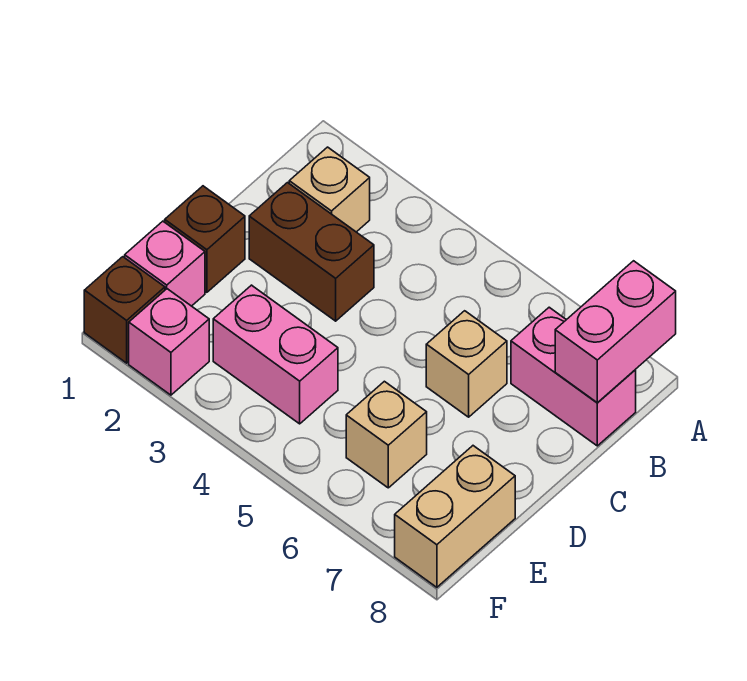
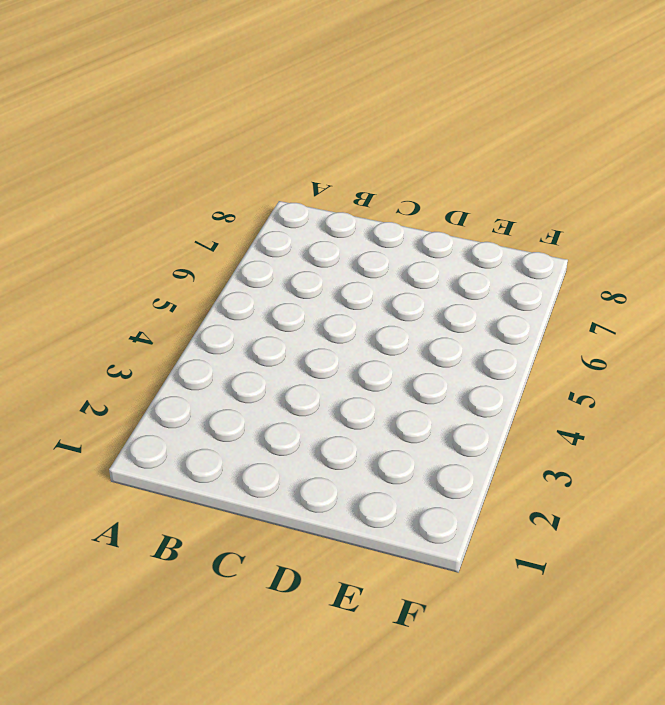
none -> tan 1x1 brick [289,147,370,232]
none -> pink 1x2 brick [511,307,636,446]
none -> brown 1x2 brick [249,183,374,321]

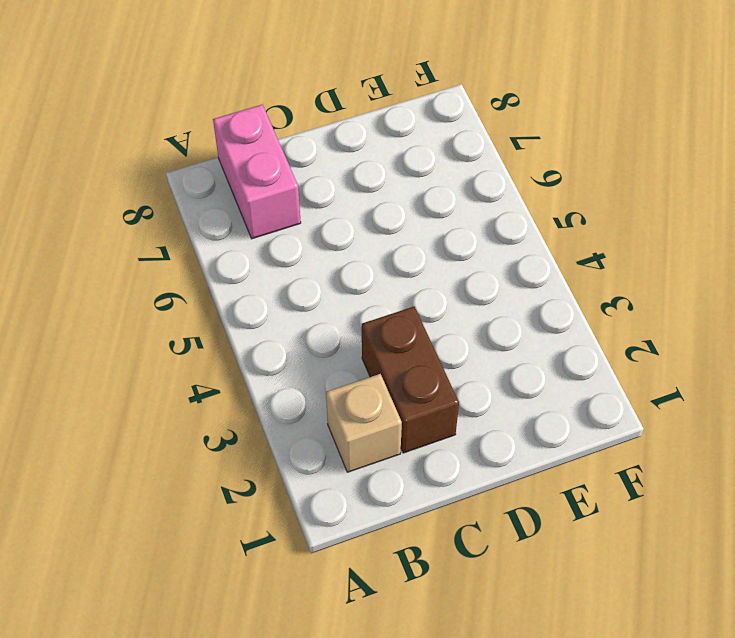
none -> tan 1x1 brick [426,311,507,417]
none -> brown 1x1 brick [165,186,245,292]
none -> pink 1x1 brick [125,221,205,306]

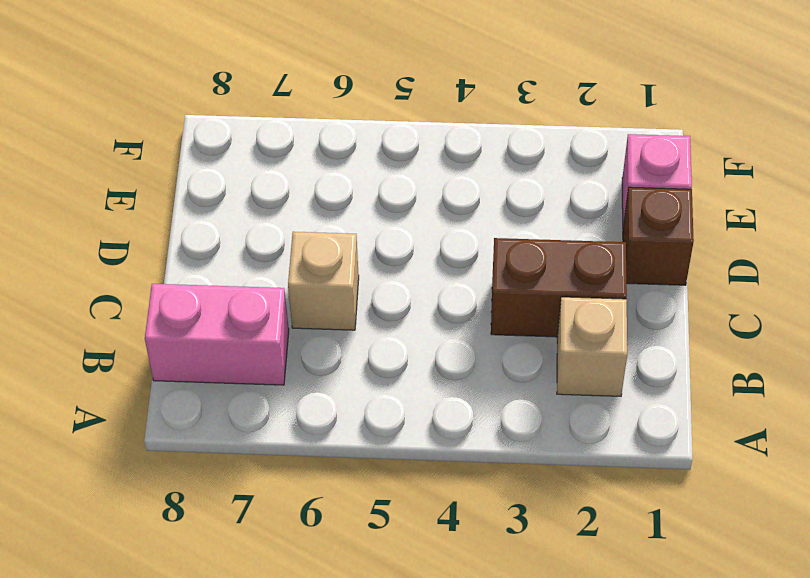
none -> pink 1x2 brick [213,285,338,424]
none -> tan 1x1 brick [346,381,427,488]
none -> tan 1x2 brick [395,446,515,587]

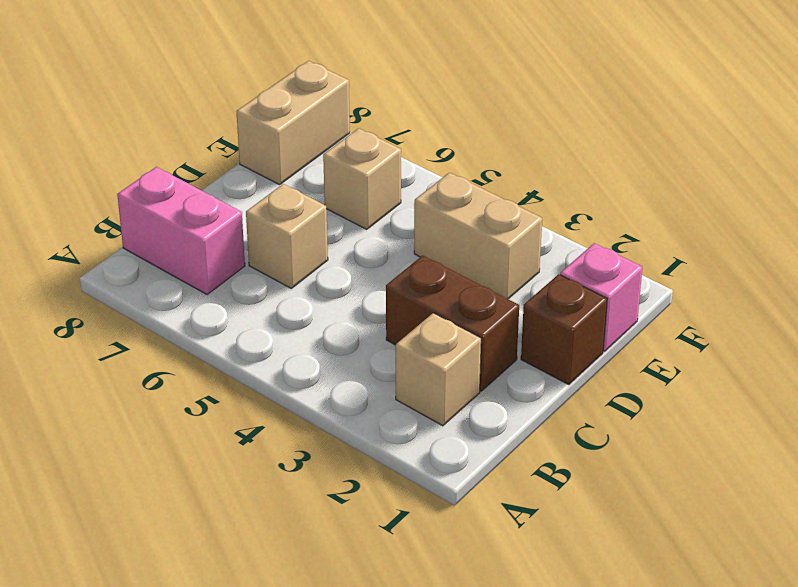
tan 1x2 brick [414,173,542,299] -> pink 1x2 brick [213,285,338,424]
none -> brown 1x1 brick [84,257,165,363]
none -> pink 1x1 brick [129,289,209,395]
none -> pink 1x2 brick [555,261,676,403]

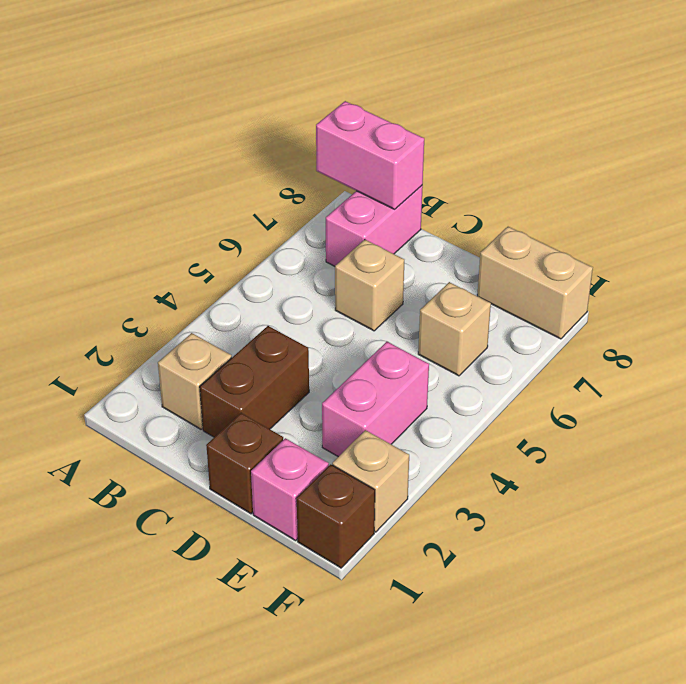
tan 1x1 brick [332,430,409,532] -> pink 1x1 brick [129,289,209,395]

